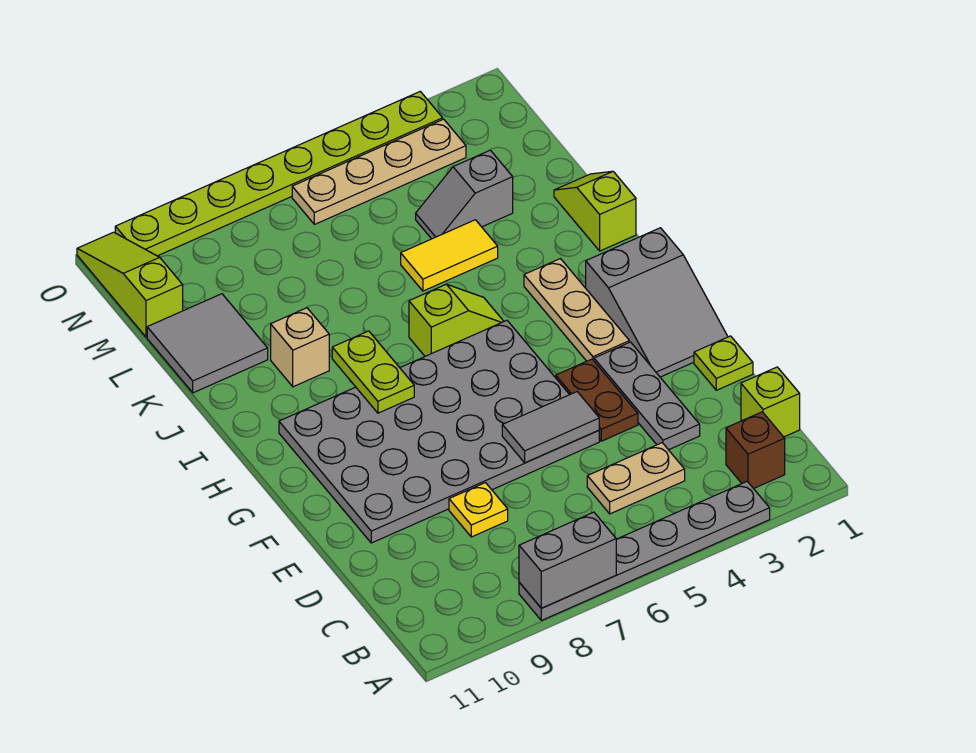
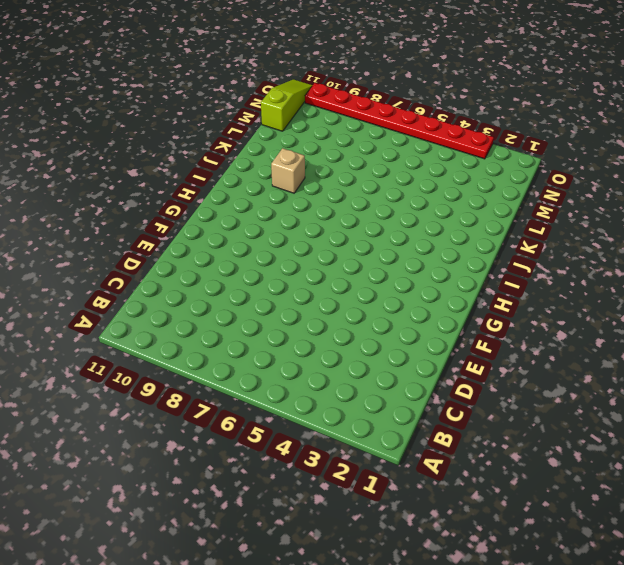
red 1x8 plate [305,83,494,159] -> lime 1x8 plate [115,91,443,256]
none -> grey 1x6 plate [519,481,770,620]
none -> brown 1x1 brick [726,412,785,489]
none -> lime 1x1 brick [741,367,800,437]

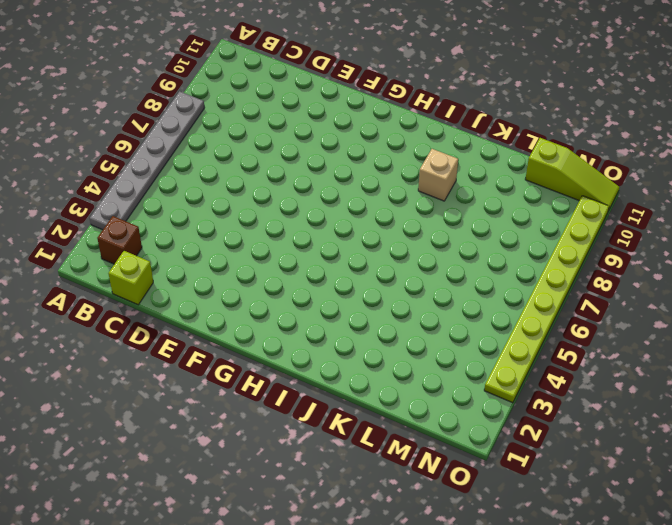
none -> tan 1x2 plate [587,443,685,514]
none -> grey 1x3 plate [594,342,700,450]
none -> yellow 1x1 plate [449,483,508,537]

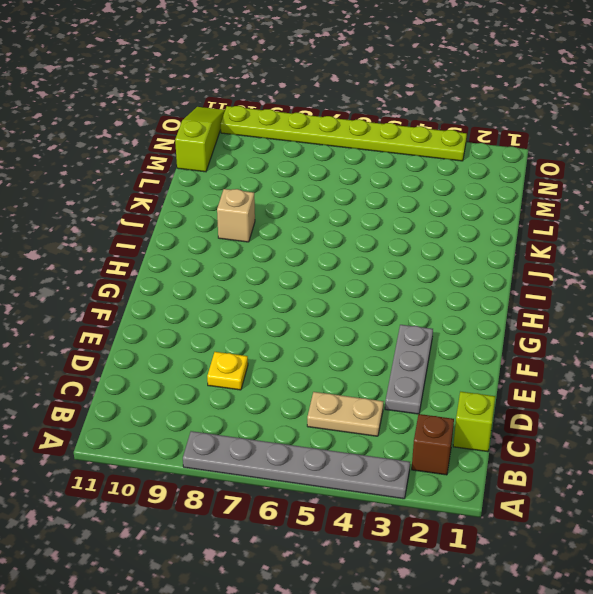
none -> lime 1x1 plate [694,336,753,390]
none -> brown 1x2 plate [556,359,638,441]
none -> grey 4x6 plate [279,320,599,543]

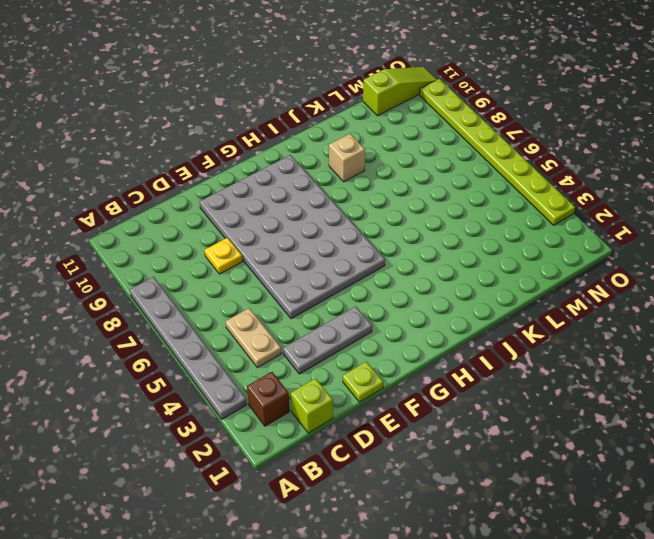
none -> brown 1x2 plate [556,359,638,441]
none -> grey 2x3 slope [586,228,728,377]
none -> tan 1x3 plate [524,259,629,361]

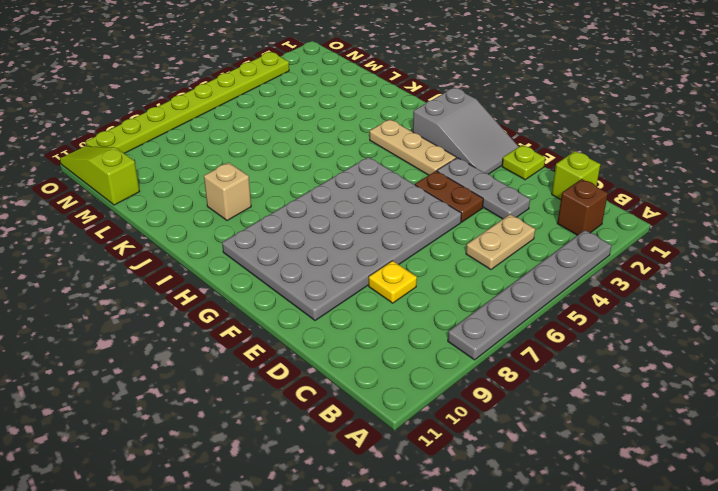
none -> lime 1x2 slope [409,284,504,356]
none -> lime 1x2 slope [554,171,636,251]
none -> yellow 1x2 tile [401,220,498,291]

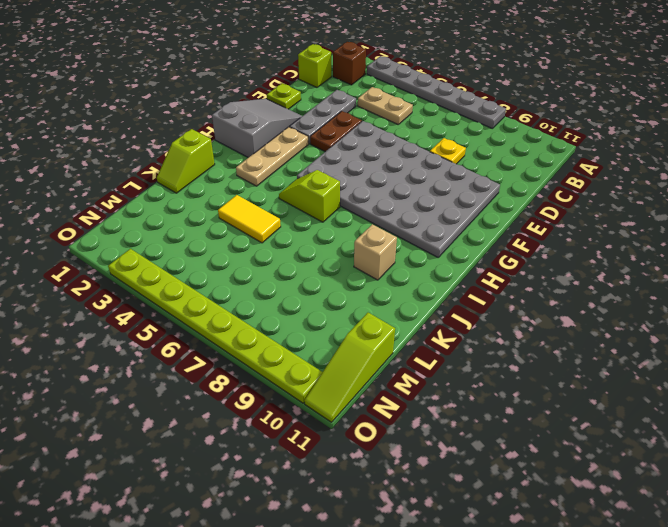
none -> grey 2x2 tile [147,294,268,393]
none -> grey 1x2 slope [416,150,513,239]
none -> tan 1x4 plate [292,119,466,224]

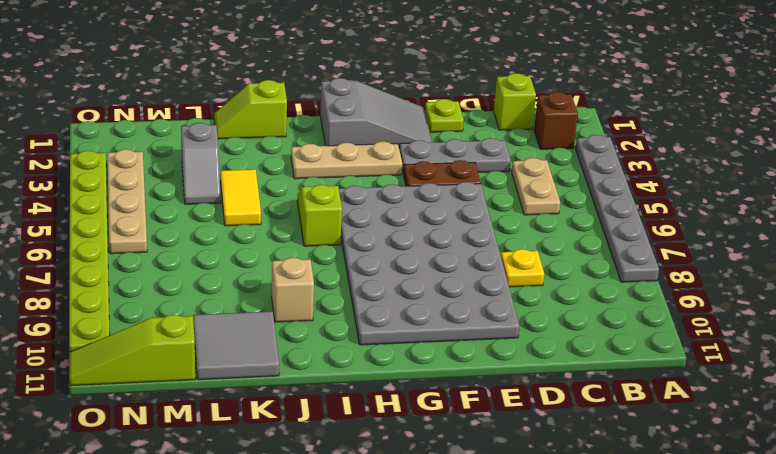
none -> grey 1x2 brick [519,512,616,608]
none -> grey 1x2 tile [502,392,599,463]
none -> lime 1x2 plate [332,331,414,413]

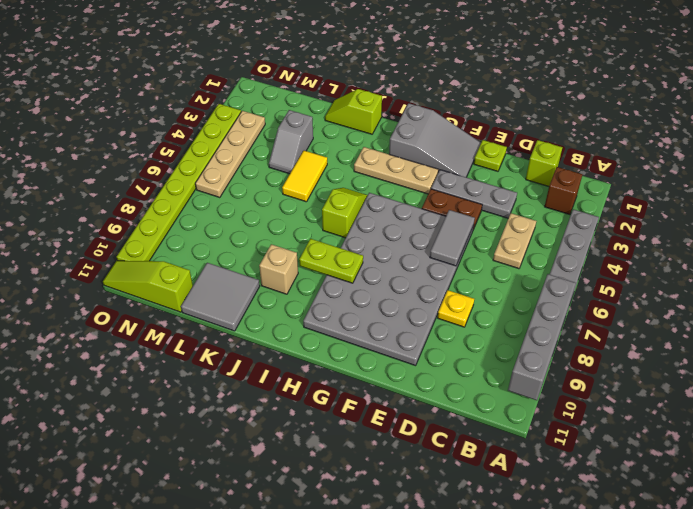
grey 1x4 brick [508,274,576,400] -> grey 1x2 brick [519,512,616,608]

